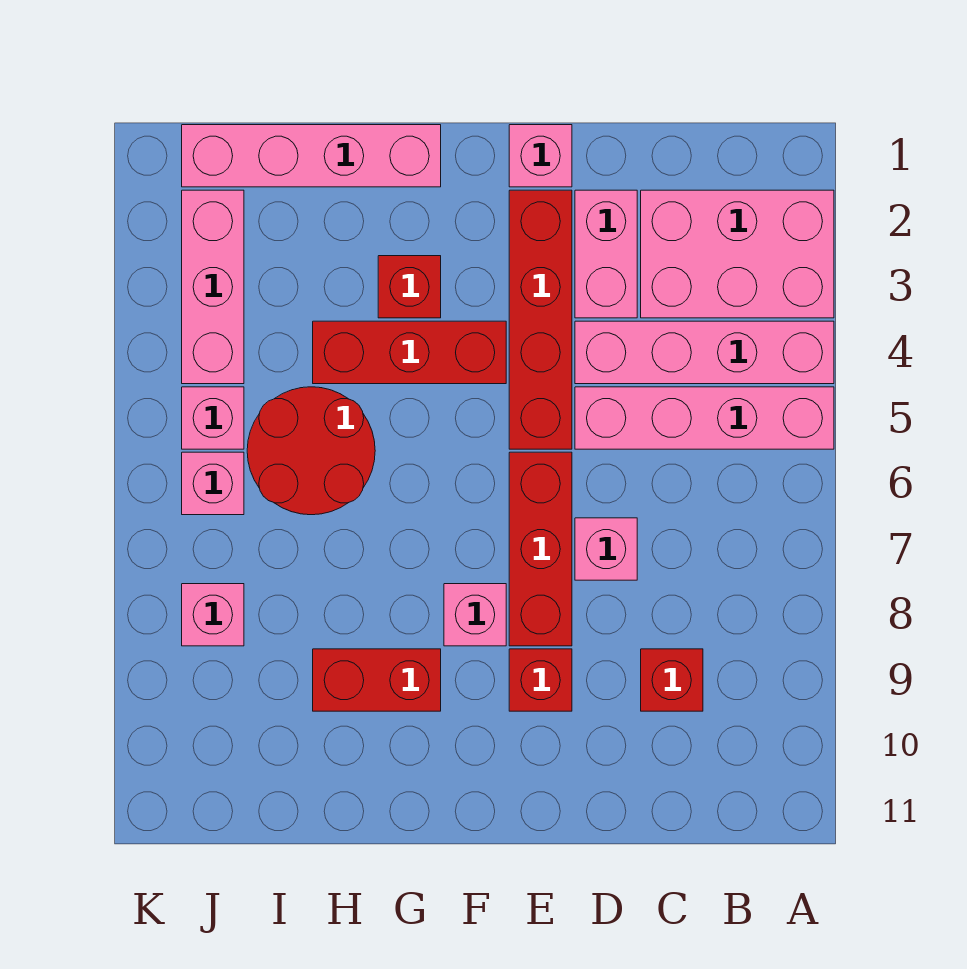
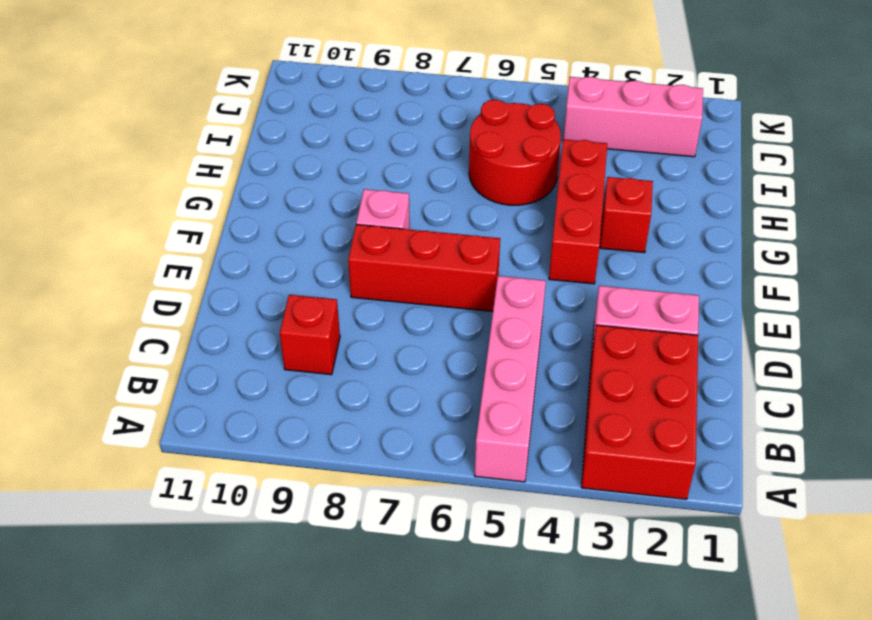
red 2x3 brick [581,325,698,499] -> pink 2x3 brick [641,190,834,318]
none -> pink 1x4 brick [575,321,834,384]
none -> pink 1x1 brick [575,518,637,580]
none -> pink 1x1 brick [509,125,572,187]

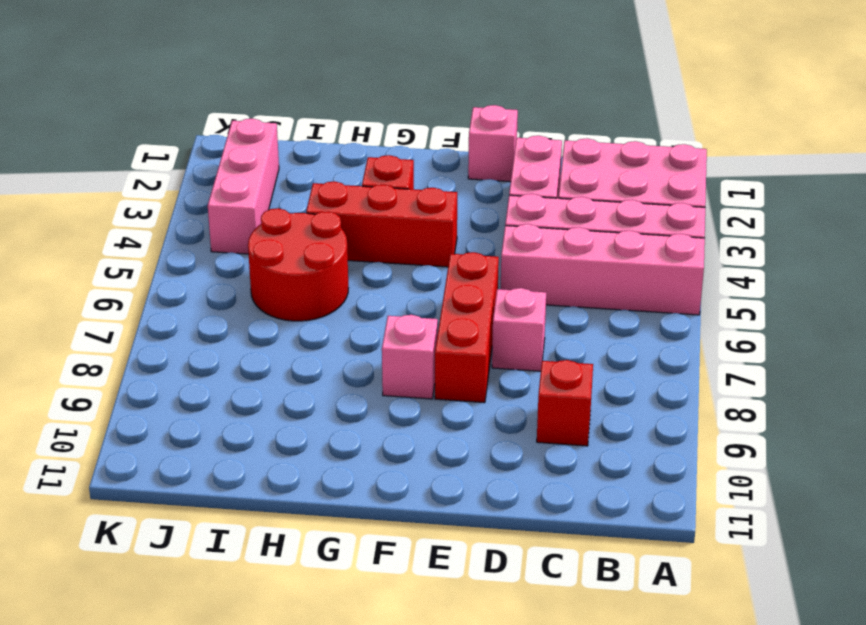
none -> red 1x4 brick [509,190,572,449]
none -> red 1x1 brick [509,649,572,711]
none -> pink 1x4 brick [182,125,441,187]

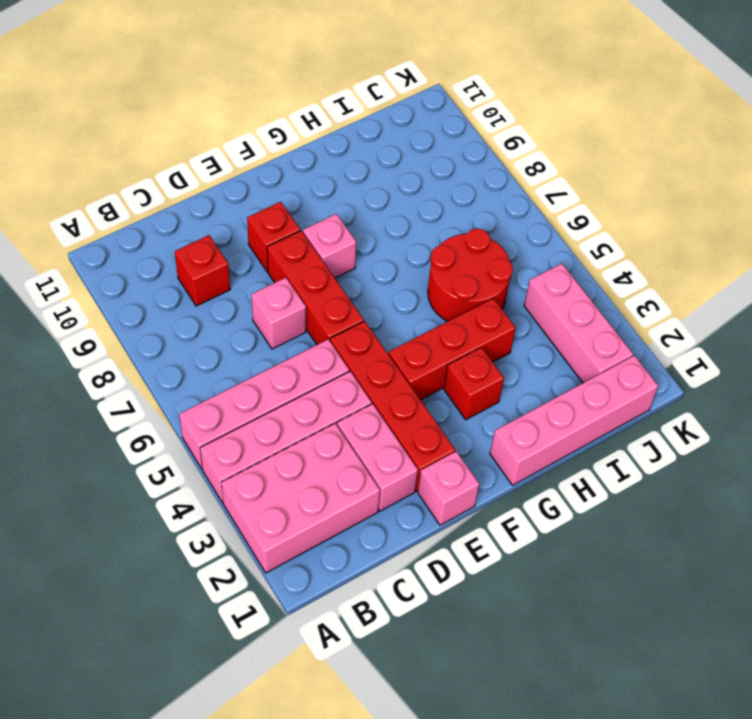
none -> red 1x2 brick [313,649,441,711]
none -> pink 1x1 brick [182,387,244,449]
none -> pink 1x1 brick [182,452,244,515]

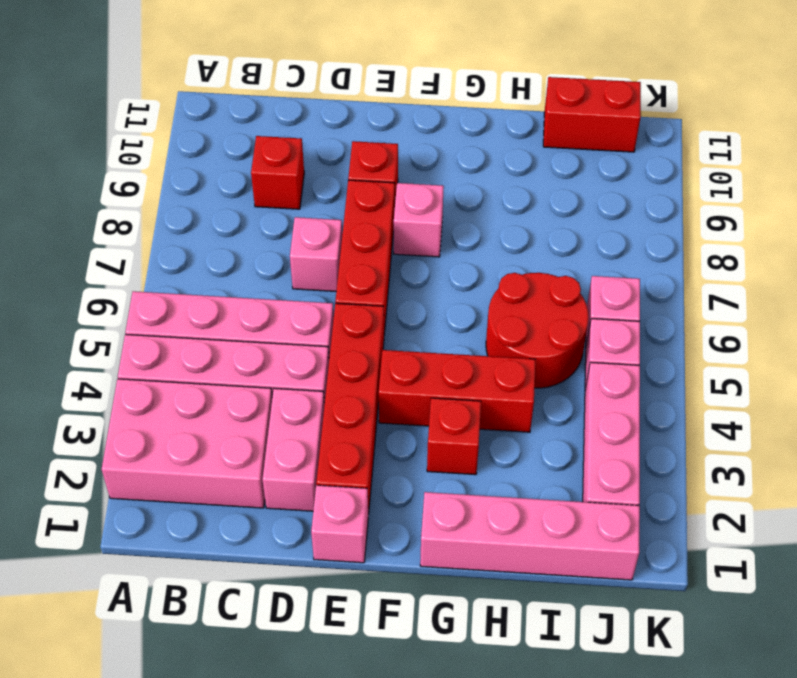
red 1x2 brick [543,77,641,152] -> red 1x2 brick moved to [313,649,441,711]
none -> pink 1x1 brick [182,584,244,646]

